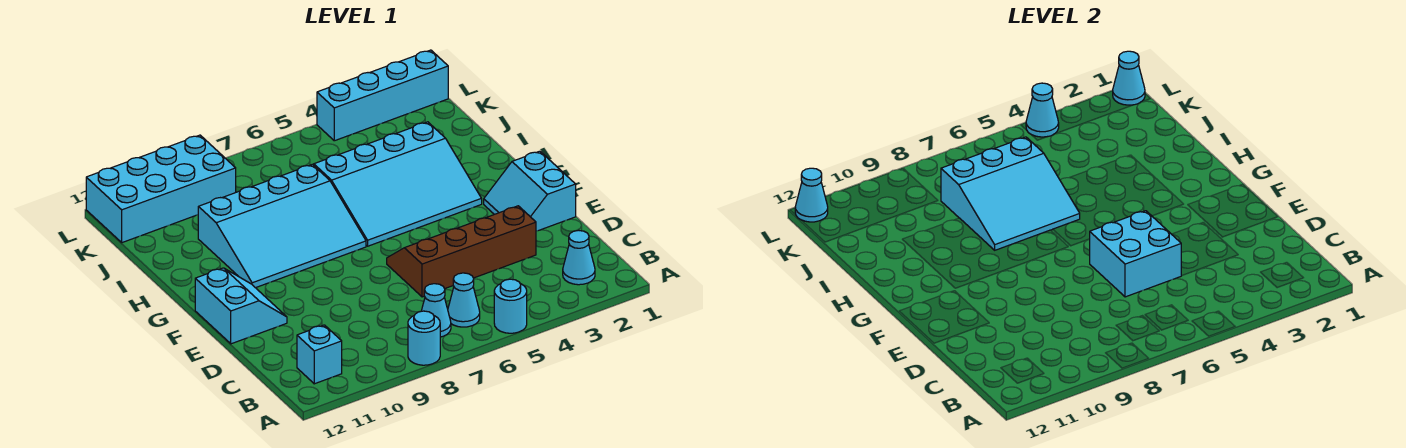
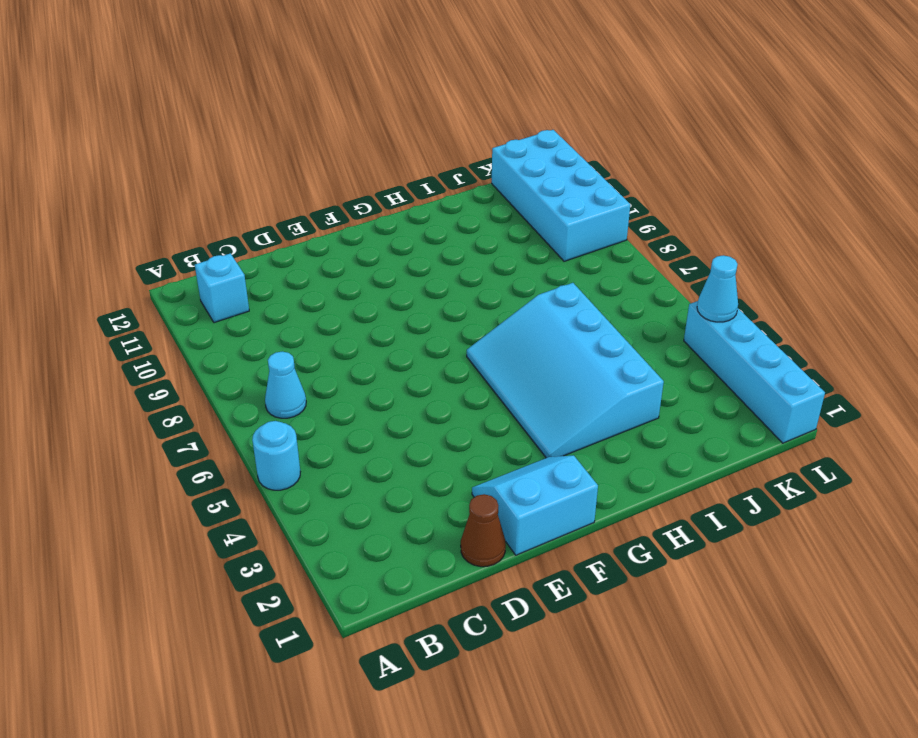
brown 1x1 cone [461,494,506,567] -> none
none -> cyan 1x1 round brick [408,311,440,365]
none -> cyan 1x1 cone [563,230,595,285]
none -> cyan 1x1 cone [448,273,480,327]

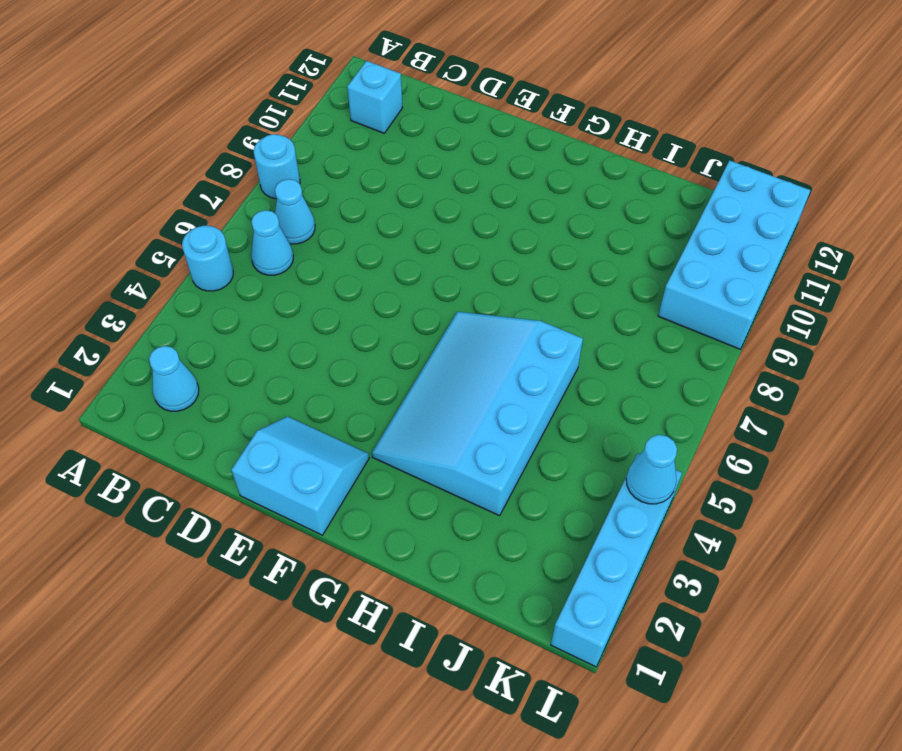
none -> brown 2x4 slope [387,206,536,297]
none -> cyan 2x2 slope [195,268,287,344]
none -> cyan 3x4 slope [198,164,366,288]

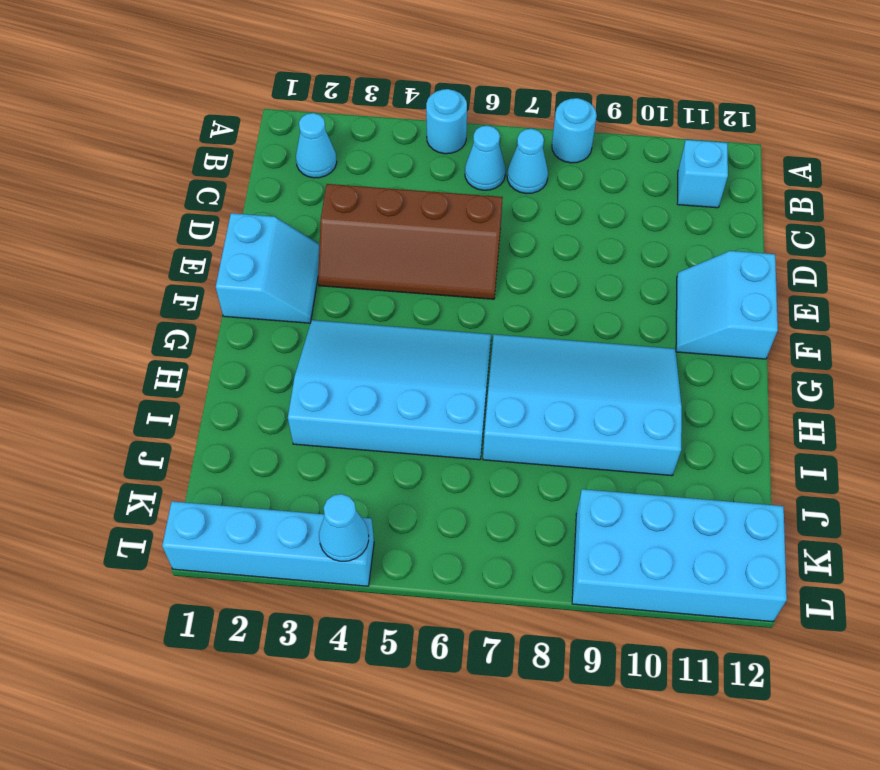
none -> cyan 2x2 brick [1090,211,1181,297]
none -> cyan 3x3 slope [941,137,1080,250]
none -> cyan 1x1 cone [1113,51,1145,105]

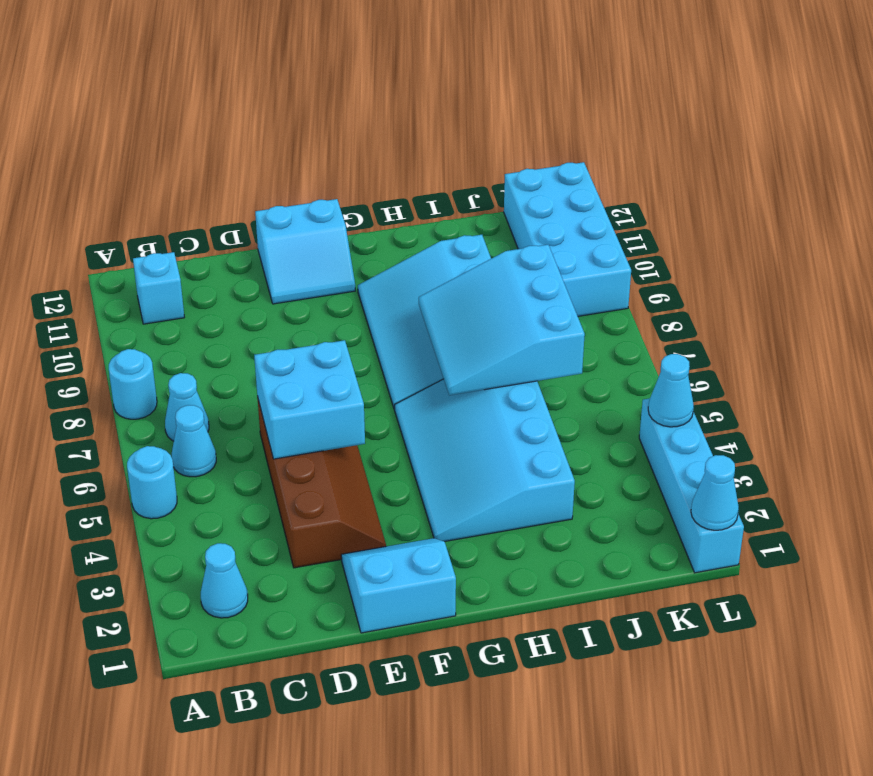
none -> cyan 1x1 cone [795,168,828,222]

